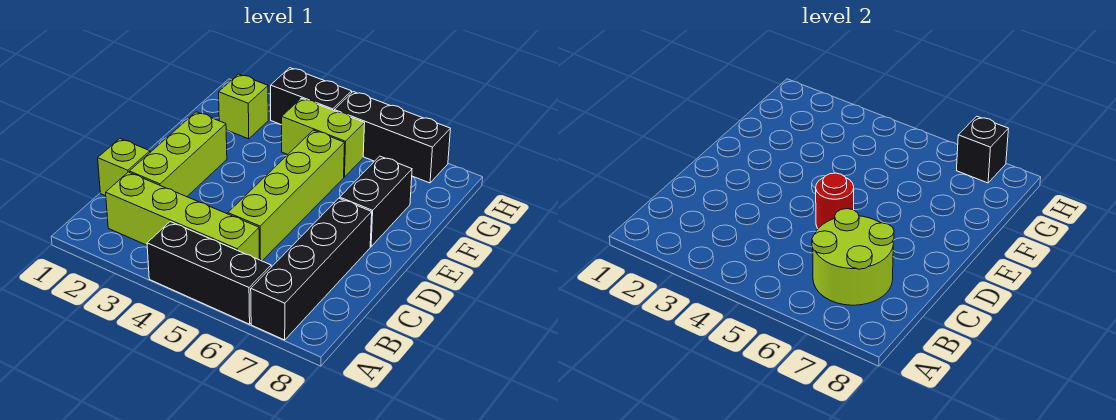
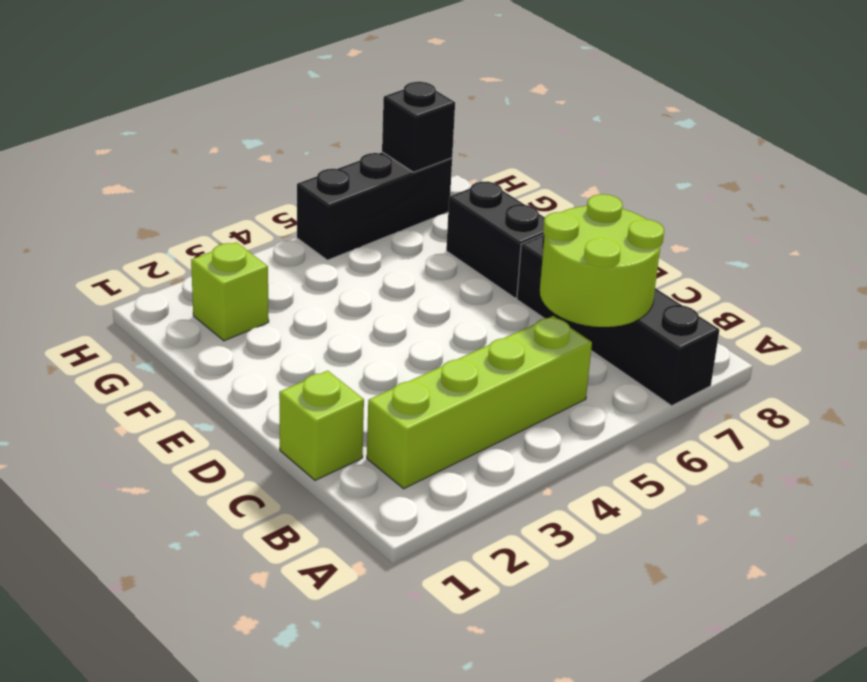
none -> black 1x3 brick [147,222,271,324]
none -> lime 1x3 brick [129,112,227,197]
none -> lime 1x4 brick [228,130,345,261]

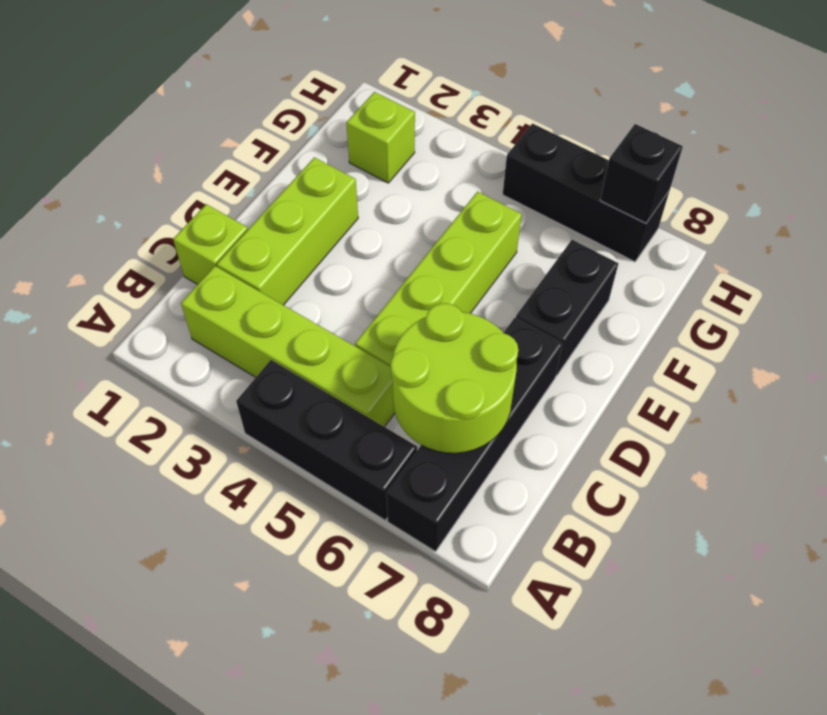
none -> lime 1x2 brick [282,98,365,177]
none -> black 1x2 brick [271,68,352,125]
none -> red 1x1 round brick [816,173,854,228]

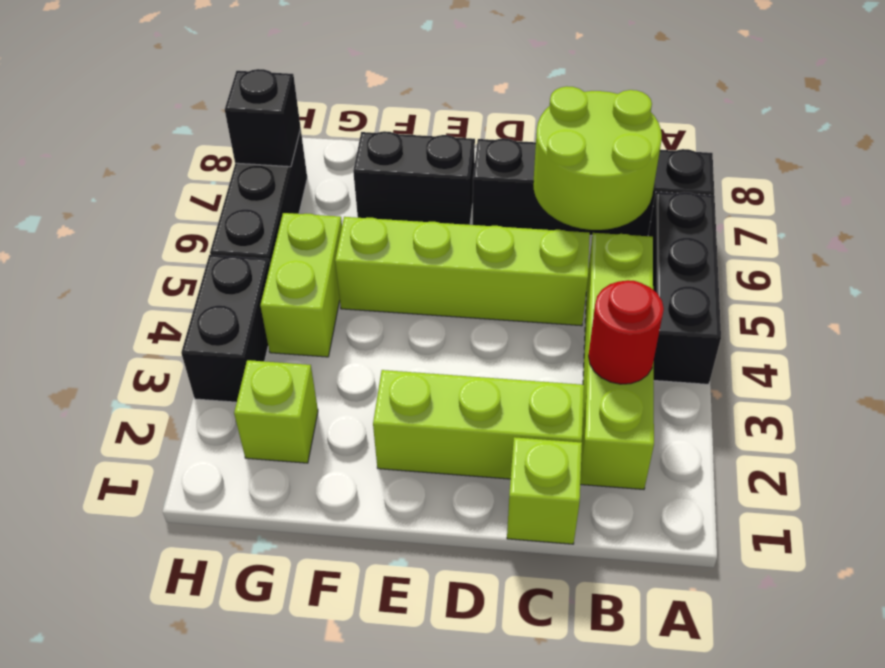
red 1x1 round brick [588,280,664,384] -> red 1x1 round brick moved to [816,173,854,228]

